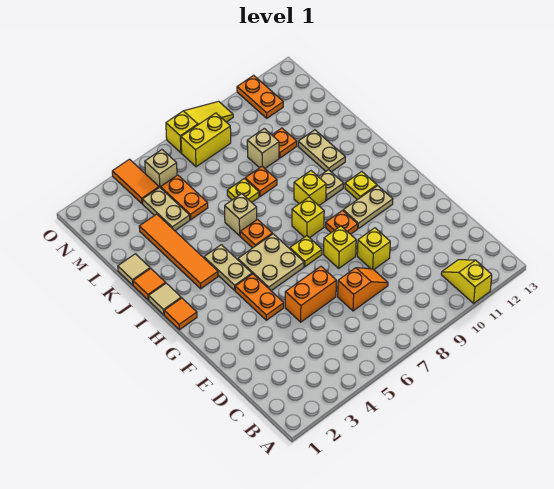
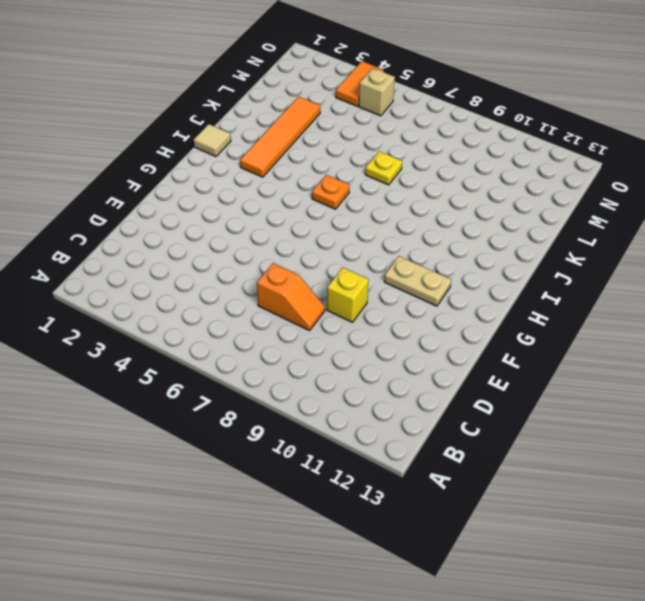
none -> yellow 1x2 slope [441,260,492,303]
none -> orange 1x2 brick [285,266,336,322]
none -> orange 1x2 plate [235,274,284,320]
none -> yellow 1x1 brick [324,226,356,268]

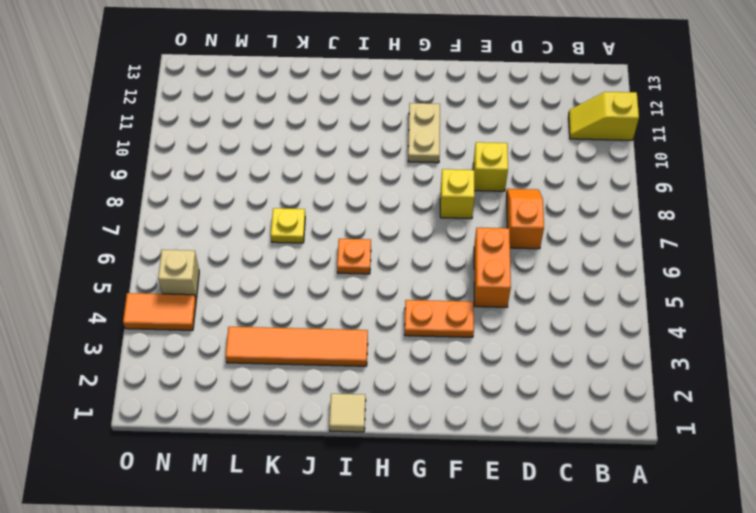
none -> tan 2x2 plate [238,234,304,291]
none -> yellow 1x1 plate [290,236,322,267]
none -> orange 1x1 plate [326,211,358,234]
none -> orange 1x1 tile [164,298,197,330]

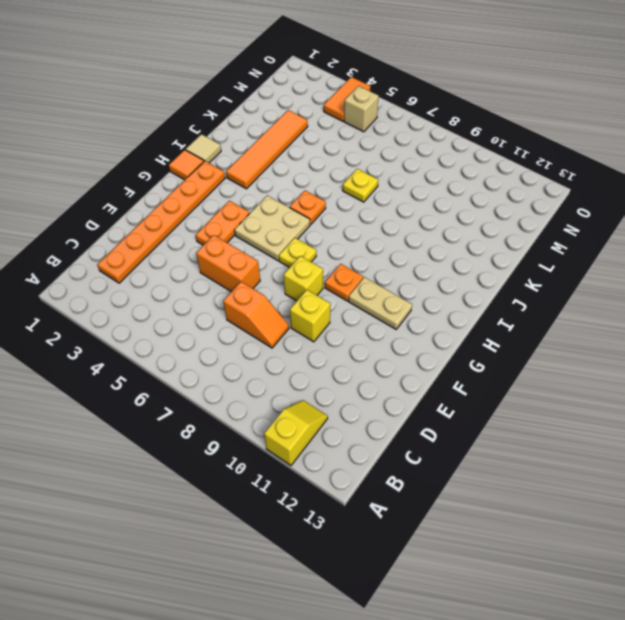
orange 1x6 plate [97,161,225,283] -> none
none -> tan 1x2 plate [204,245,252,290]
none -> yellow 1x1 brick [292,197,324,238]
none -> yellow 1x1 plate [345,172,377,200]
none -> yellow 1x1 brick [294,171,326,206]

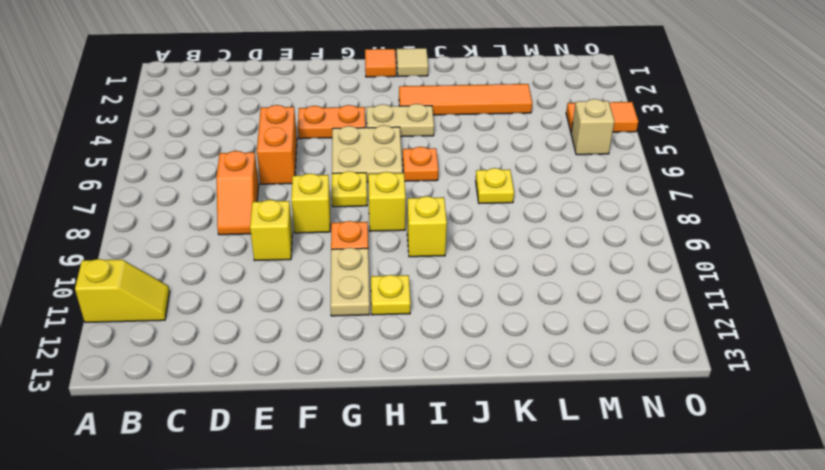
none -> tan 1x1 plate [319,170,344,200]
none -> orange 1x1 tile [133,269,166,300]
none -> tan 1x1 brick [225,194,257,236]
none -> tan 1x2 plate [298,130,345,172]

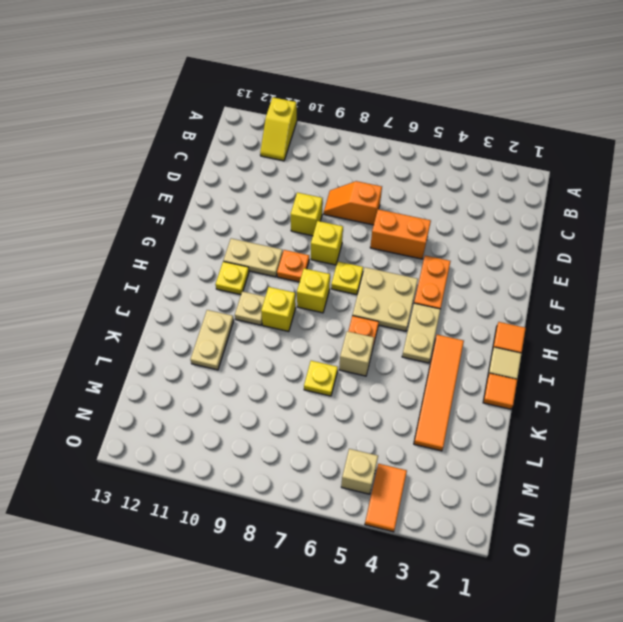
none -> tan 1x1 tile [118,254,150,285]
none -> orange 1x1 plate [245,166,277,196]
none -> tan 1x2 plate [142,187,190,231]
none -> orange 1x2 plate [161,175,208,220]

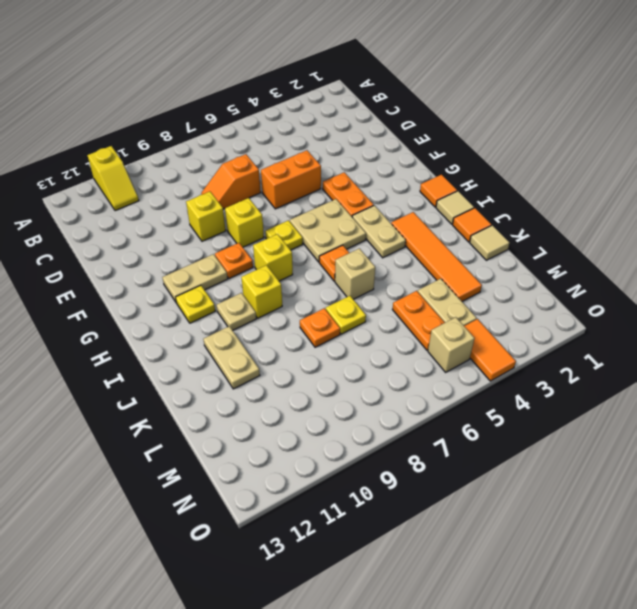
none -> tan 1x1 brick [247,129,279,168]
none -> orange 1x1 plate [272,128,297,158]
none -> yellow 1x2 brick [181,113,231,167]
none -> orange 1x2 plate [237,75,283,118]

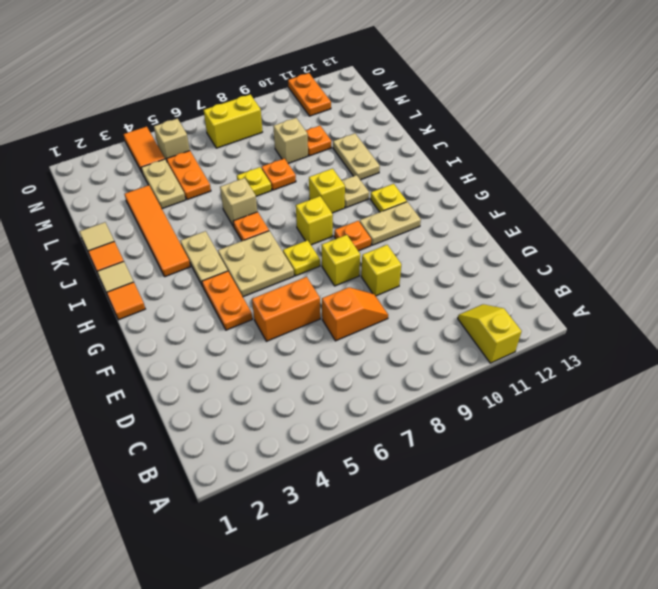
none -> yellow 1x3 slope [166,101,233,153]

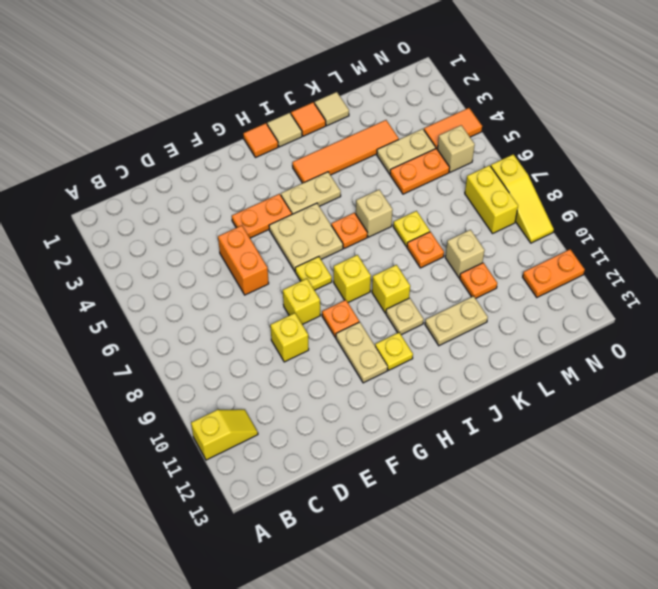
none -> orange 1x2 slope [338,268,388,311]

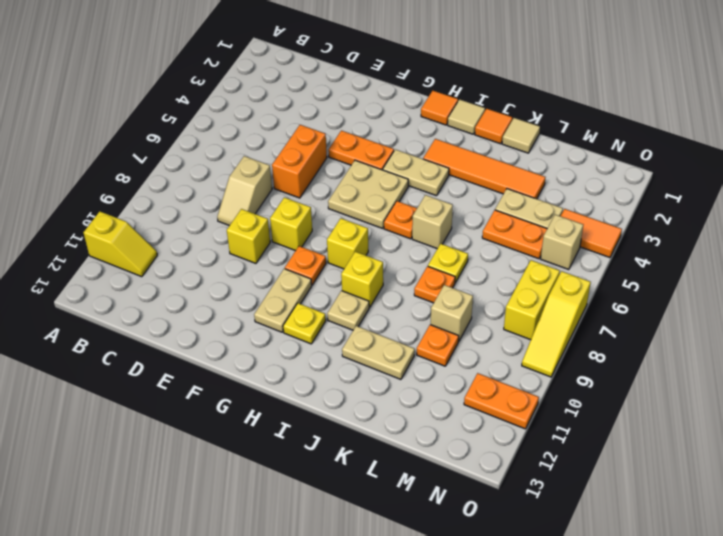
tan 1x2 slope [217,156,272,226] -> orange 1x2 slope [338,268,388,311]
none -> yellow 1x1 plate [290,236,322,267]

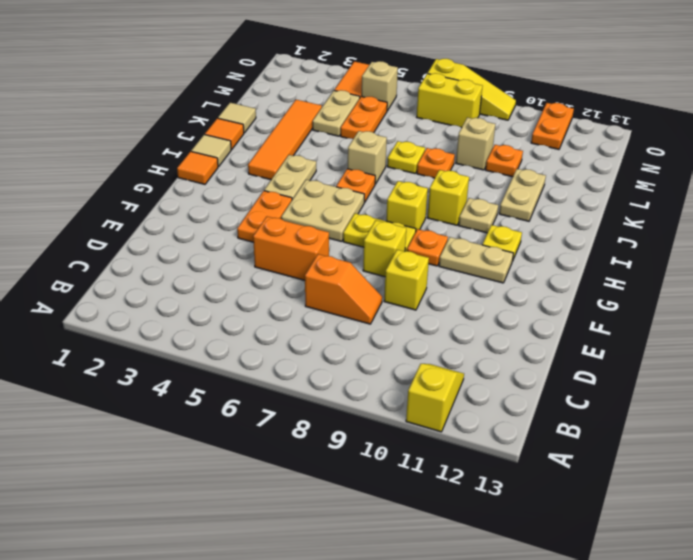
yellow 1x2 plate [343,213,416,251] -> yellow 1x1 plate [290,236,322,267]

